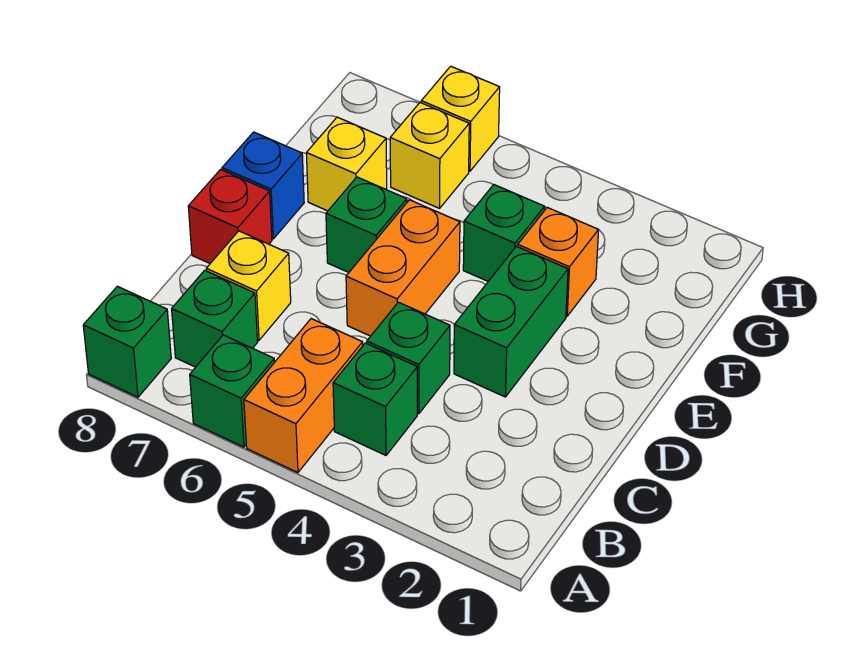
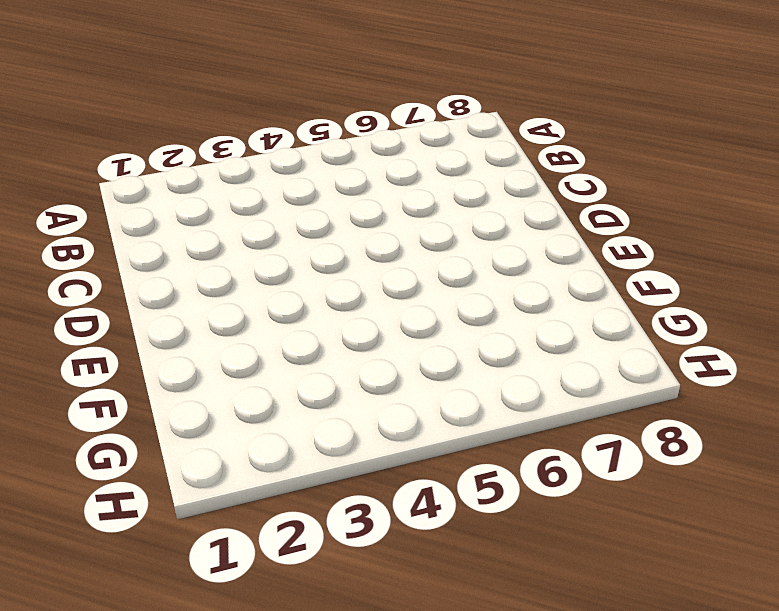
none -> orange 1x2 brick [244,319,363,473]
none -> green 1x1 brick [190,335,275,447]
none -> green 1x1 brick [83,286,171,397]

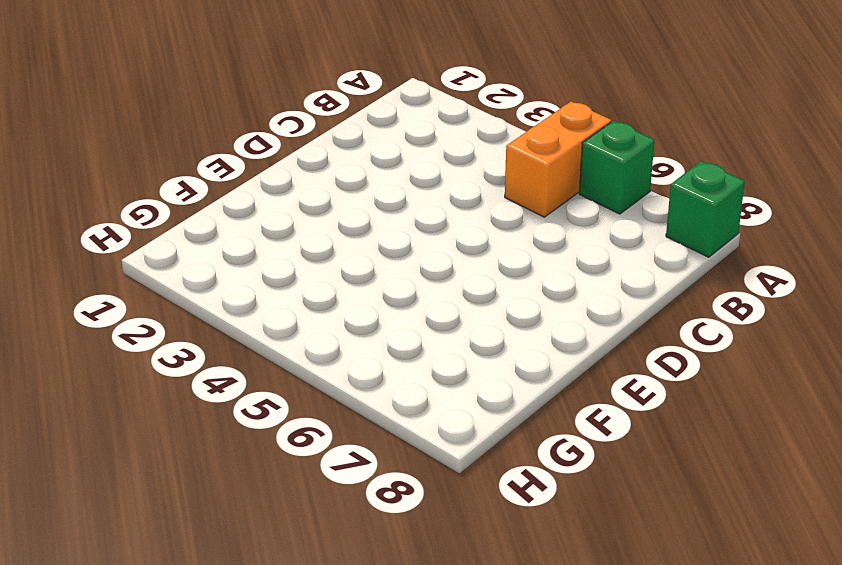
none -> green 1x1 brick [333,343,417,455]
none -> green 1x1 brick [172,270,258,367]
none -> green 1x1 brick [367,302,450,414]

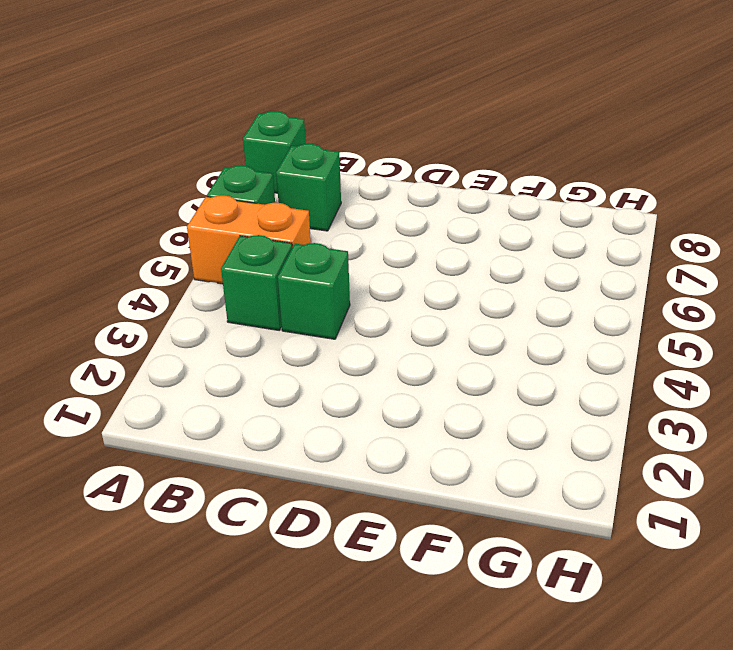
none -> yellow 1x1 brick [206,231,291,340]
none -> green 1x2 brick [454,246,568,397]
none -> orange 1x2 brick [346,200,460,336]

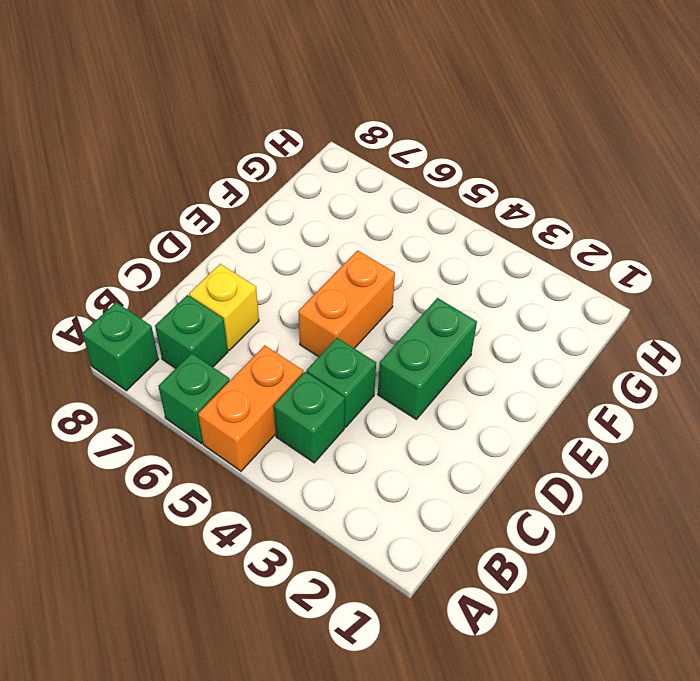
none -> red 1x1 brick [188,170,272,263]
none -> green 1x1 brick [326,177,407,272]
none -> blue 1x1 brick [222,132,304,239]

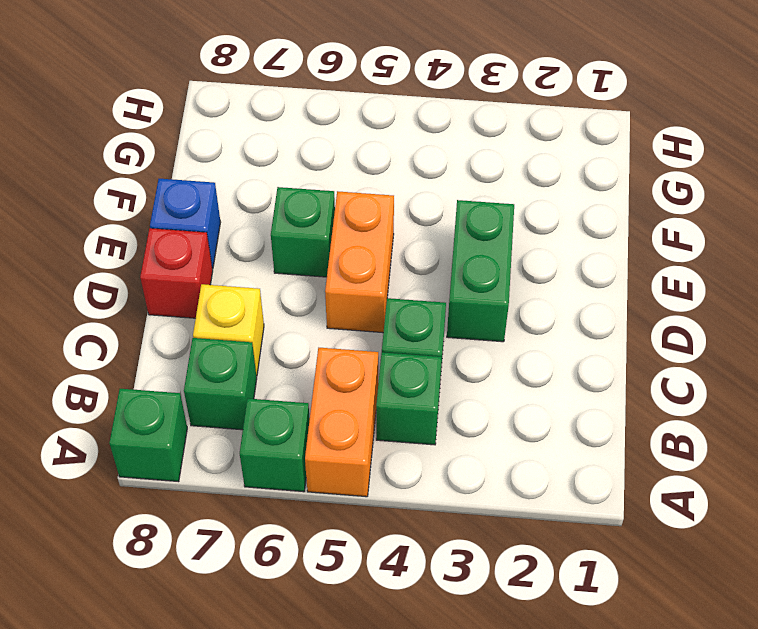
none -> orange 1x1 brick [518,207,599,316]
none -> green 1x1 brick [463,185,545,281]
none -> yellow 1x1 brick [306,117,387,211]

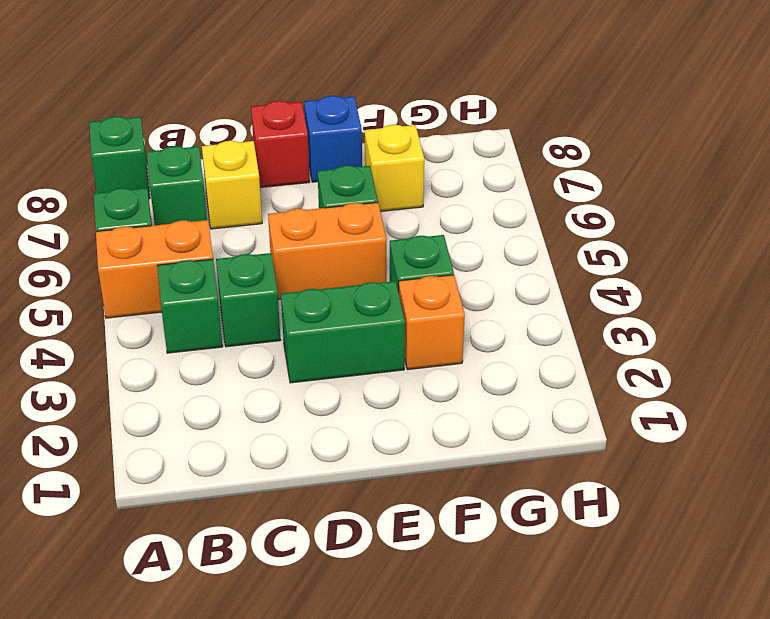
none -> yellow 1x1 brick [390,103,469,208]
none -> yellow 1x1 brick [421,66,500,171]

